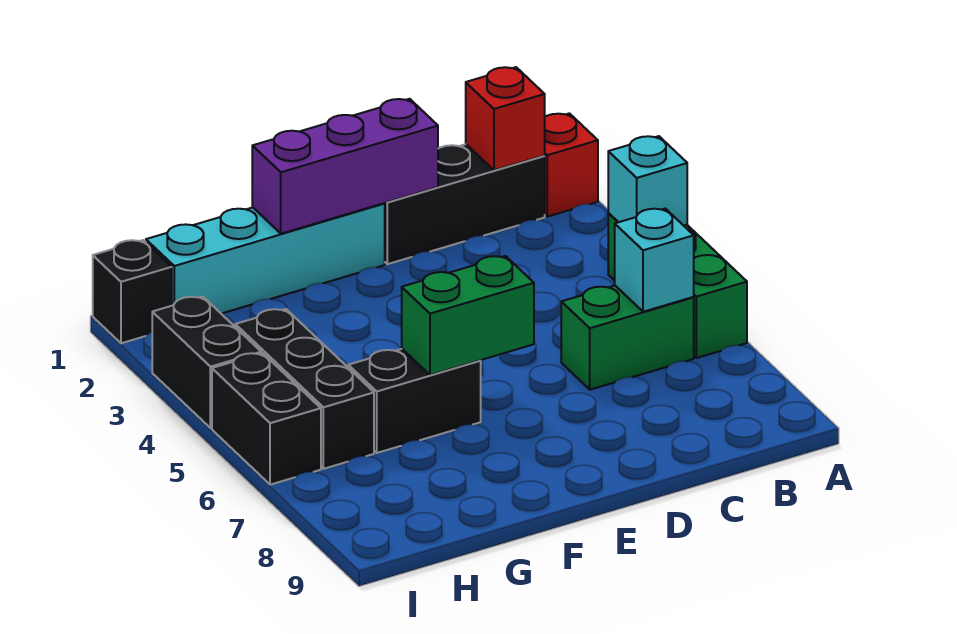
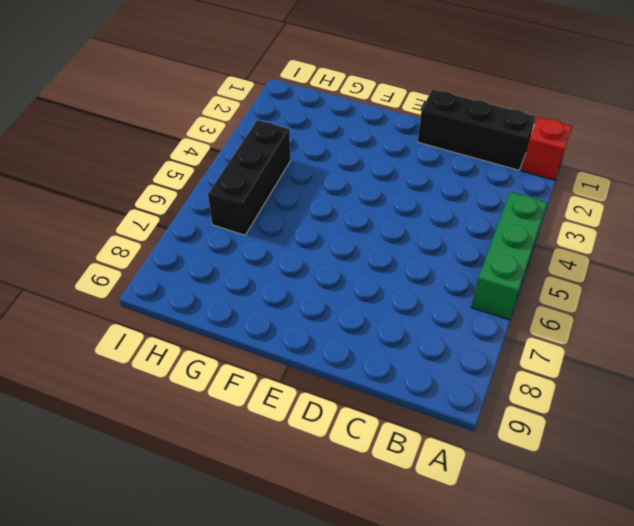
none -> green 1x2 brick [561,286,694,390]
none -> cyan 1x4 brick [146,203,385,314]
none -> black 1x2 brick [348,349,481,453]

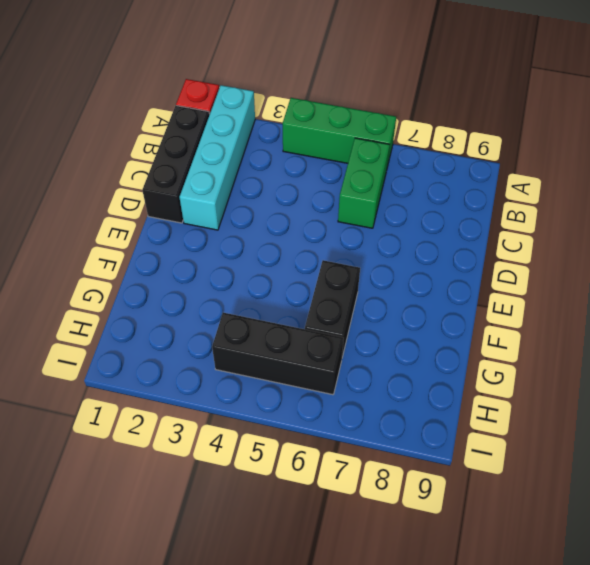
cyan 1x4 brick [180,85,255,230] -> cyan 1x4 brick moved to [146,203,385,314]
none -> black 1x1 brick [93,240,172,343]
none -> black 1x2 brick [152,297,261,428]
none -> black 1x2 brick [212,353,321,485]

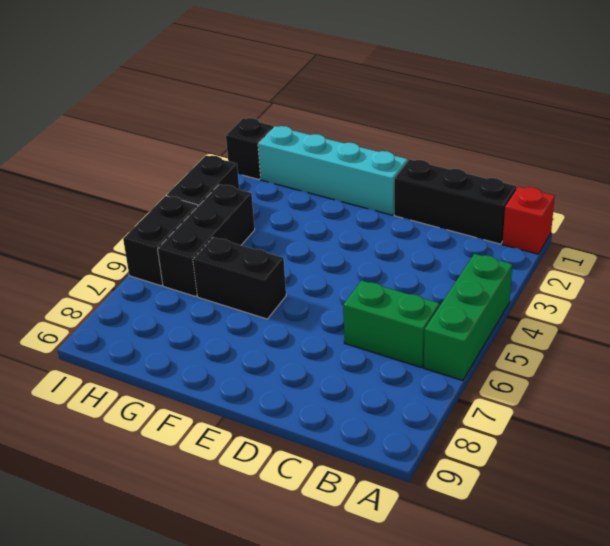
none -> cyan 1x1 brick [608,136,687,226]
none -> red 1x1 brick [466,67,545,170]
none -> cyan 1x1 brick [615,209,694,312]

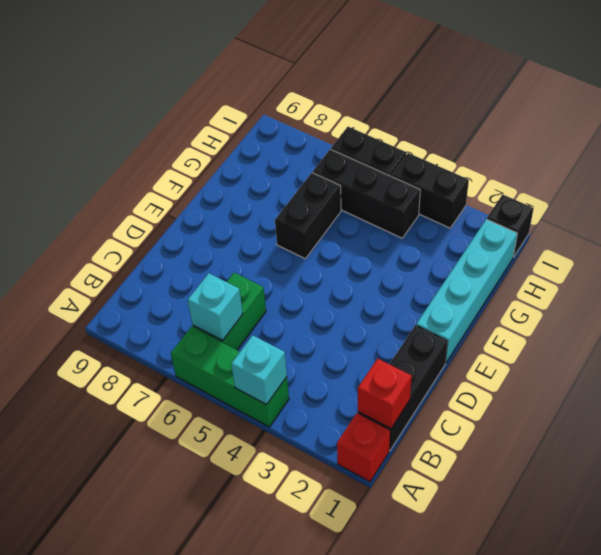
none -> purple 1x3 brick [252,99,438,234]
none -> green 1x2 brick [402,256,534,375]

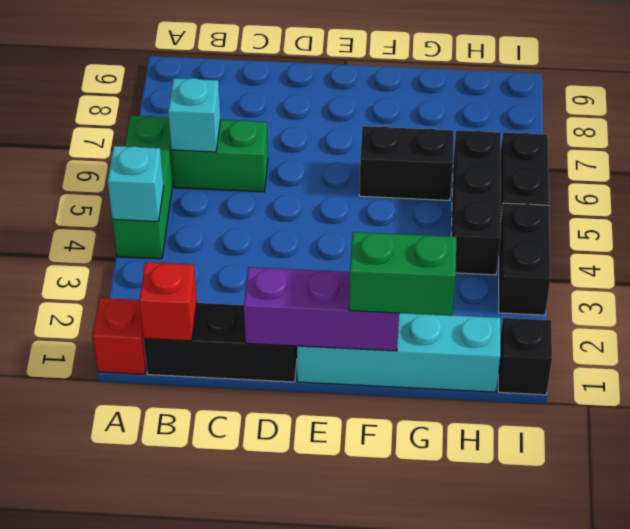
green 1x2 brick [349,232,456,316] -> green 1x2 brick moved to [402,256,534,375]

